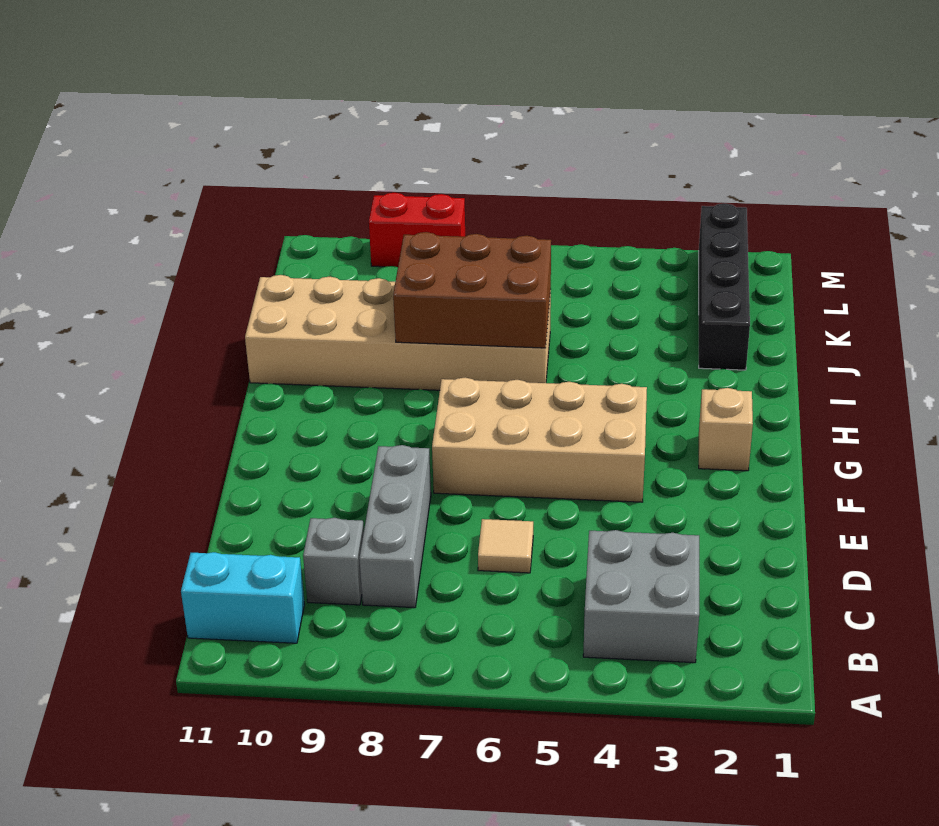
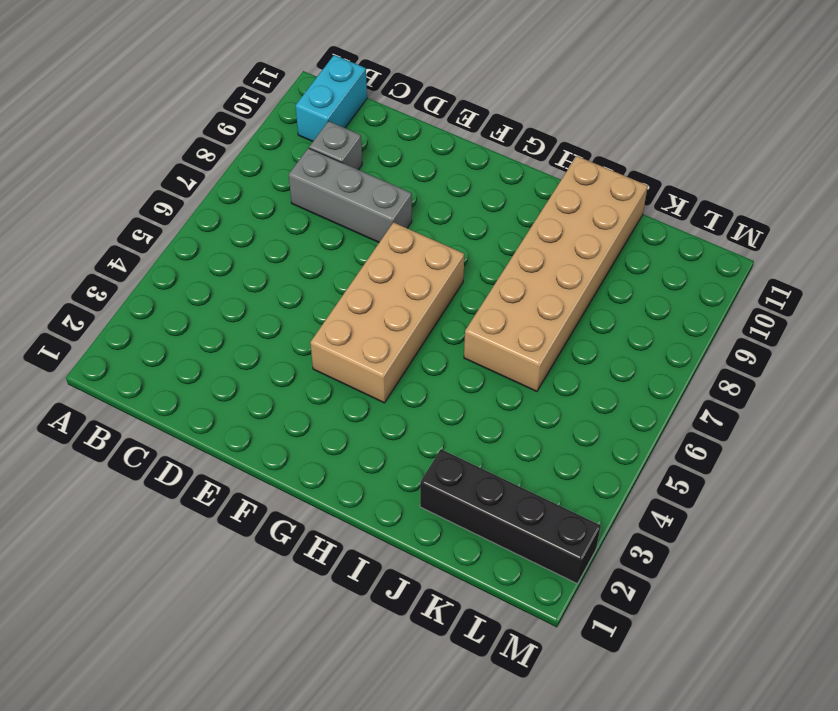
none -> grey 2x2 brick [583,530,699,663]
none -> tan 1x1 tile [478,519,533,573]

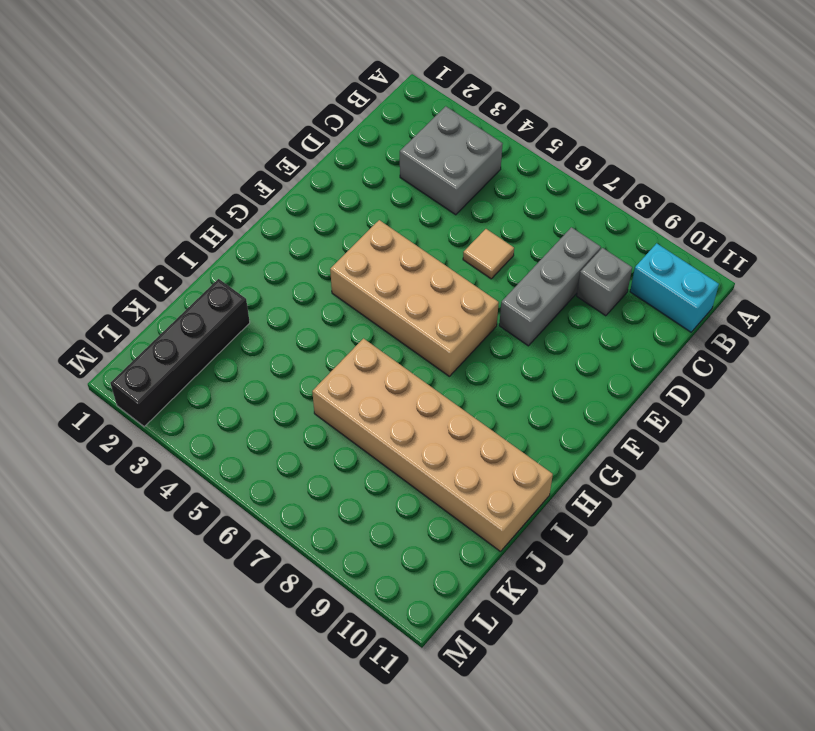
none -> tan 1x1 brick [699,388,753,471]
none -> red 1x2 brick [369,193,465,267]

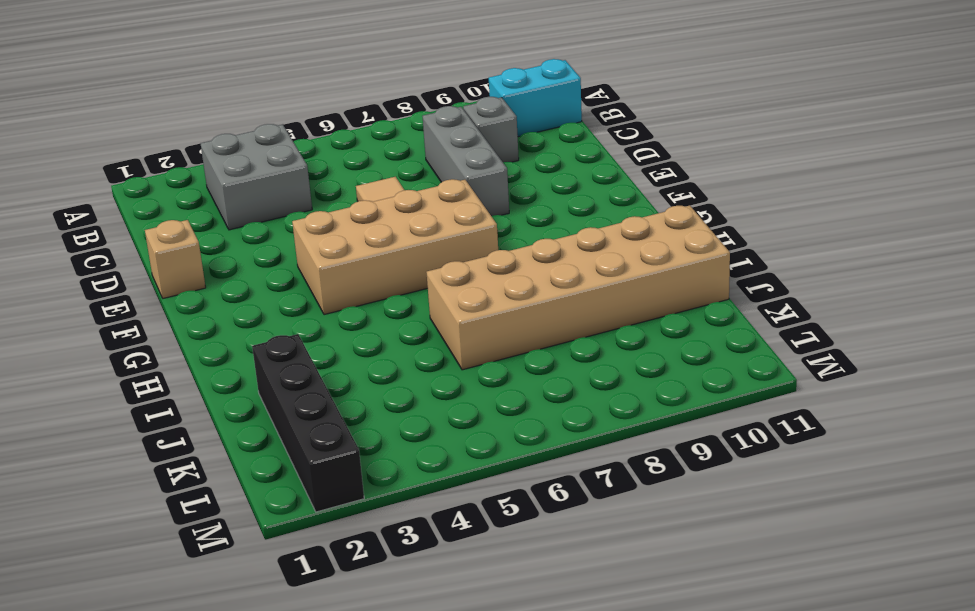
tan 1x1 brick [145,220,206,298] -> tan 1x1 brick moved to [699,388,753,471]
none -> red 1x2 brick [369,193,465,267]
none -> brown 2x3 brick [393,232,551,348]

